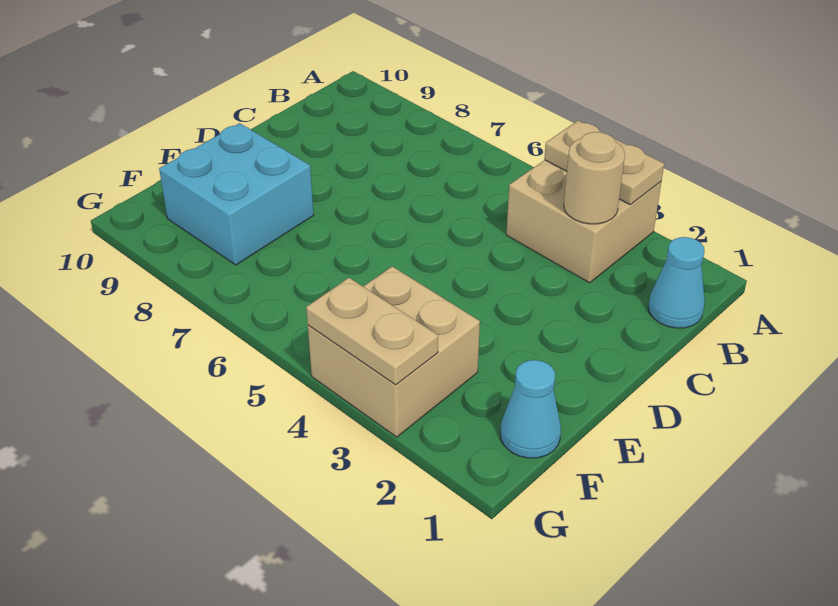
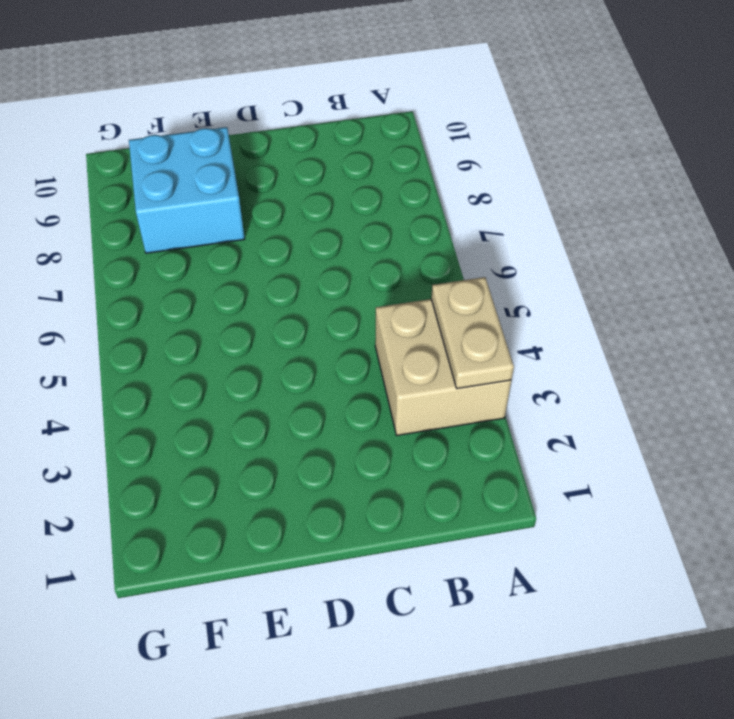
none -> cyan 1x1 cone [648,237,705,328]
none -> cyan 1x1 cone [500,360,561,458]

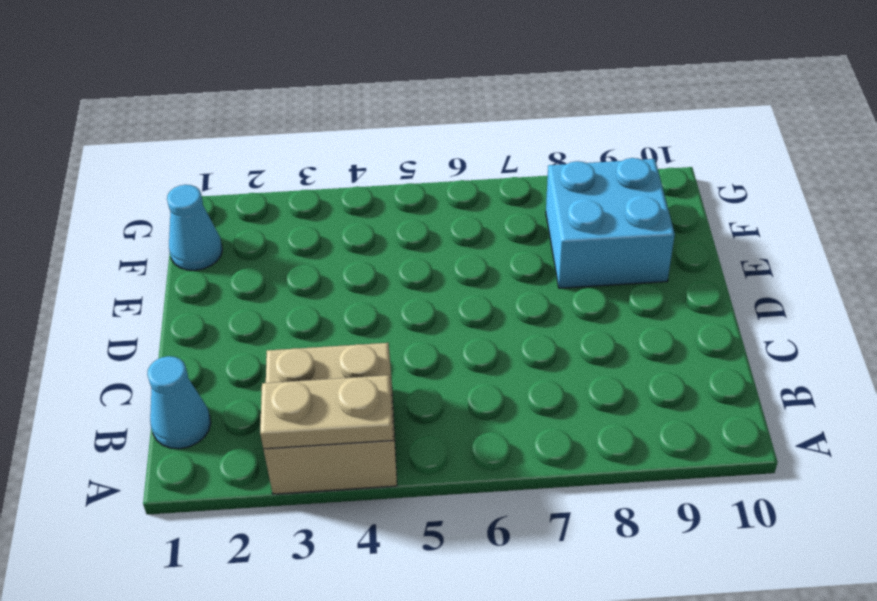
none -> tan 2x2 brick [308,266,480,437]
none -> tan 1x1 round brick [564,132,625,224]

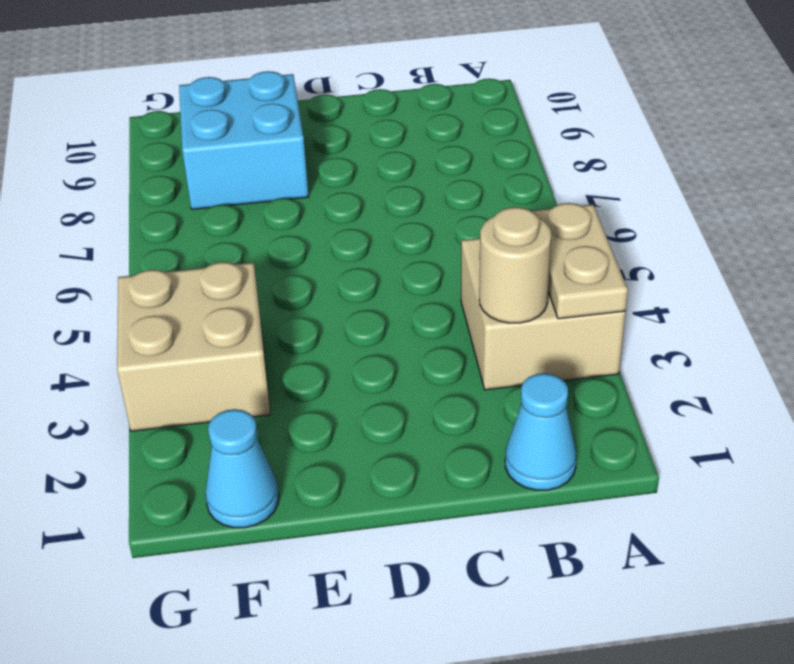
none -> tan 1x2 plate [306,278,438,385]

